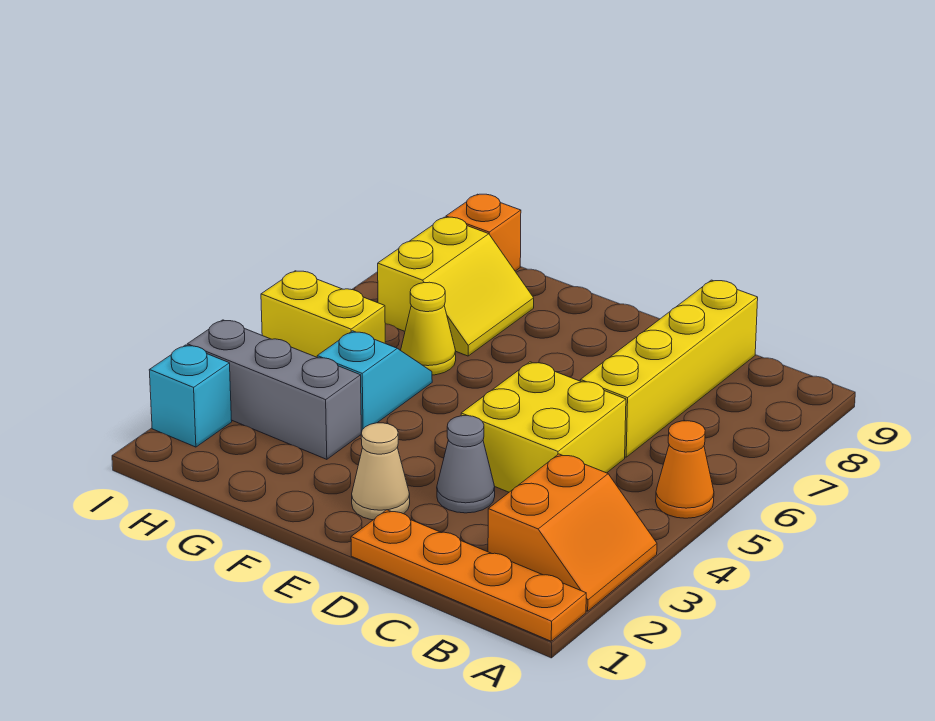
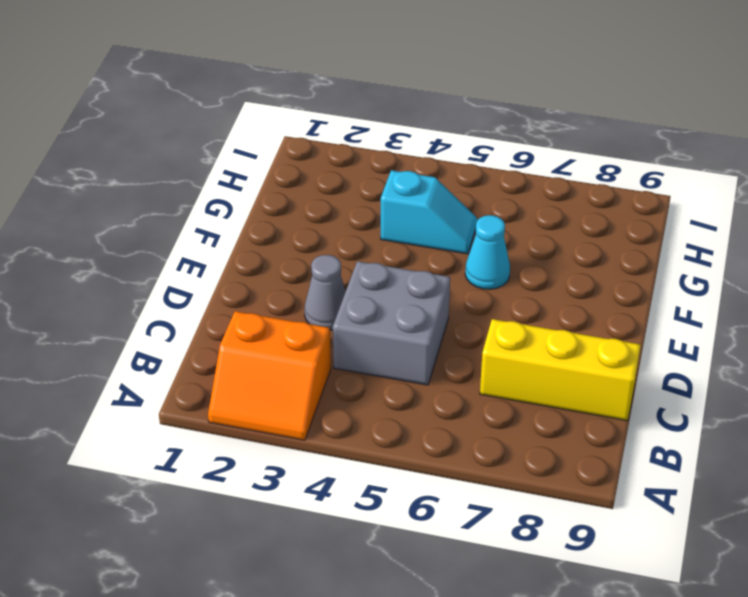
grey 2x2 brick [333,261,450,385] -> yellow 2x2 brick [461,362,626,492]
yellow 1x3 brick [480,319,641,421] -> yellow 1x4 brick [580,280,758,457]
cyan 1x1 cone [465,215,510,289] -> none
none -> orange 1x4 plate [351,510,586,641]
none -> orange 1x1 cone [656,421,714,518]
none -> tan 1x1 cone [352,423,410,520]

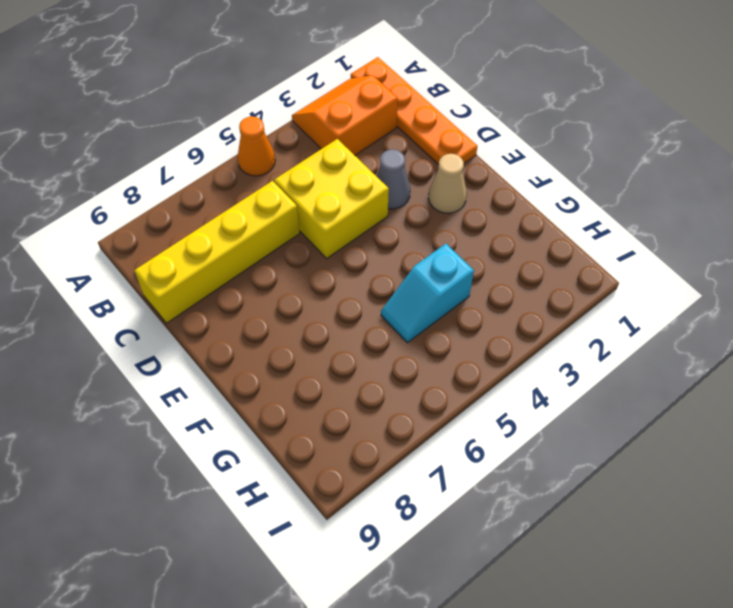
none -> grey 1x3 brick [187,320,361,459]
none -> yellow 1x1 cone [401,282,456,375]
none -> yellow 2x2 slope [378,217,534,356]

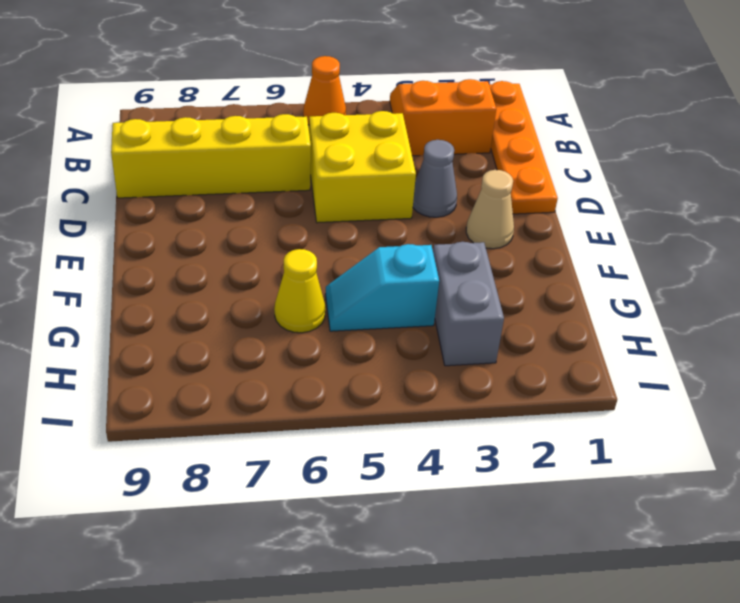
grey 1x2 brick [433,242,504,366] -> grey 1x3 brick [187,320,361,459]
none -> yellow 2x2 slope [378,217,534,356]
none -> yellow 1x2 brick [261,271,385,357]
none -> orange 1x1 brick [446,194,521,271]

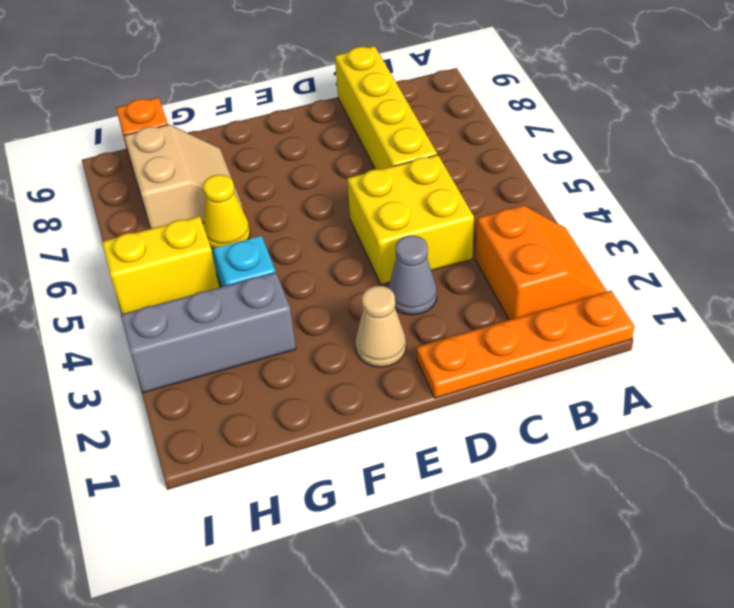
tan 2x2 slope [124,125,243,229] -> yellow 2x2 slope [378,217,534,356]
none -> orange 1x1 cone [656,421,714,518]
none -> cyan 1x1 brick [149,345,232,447]

